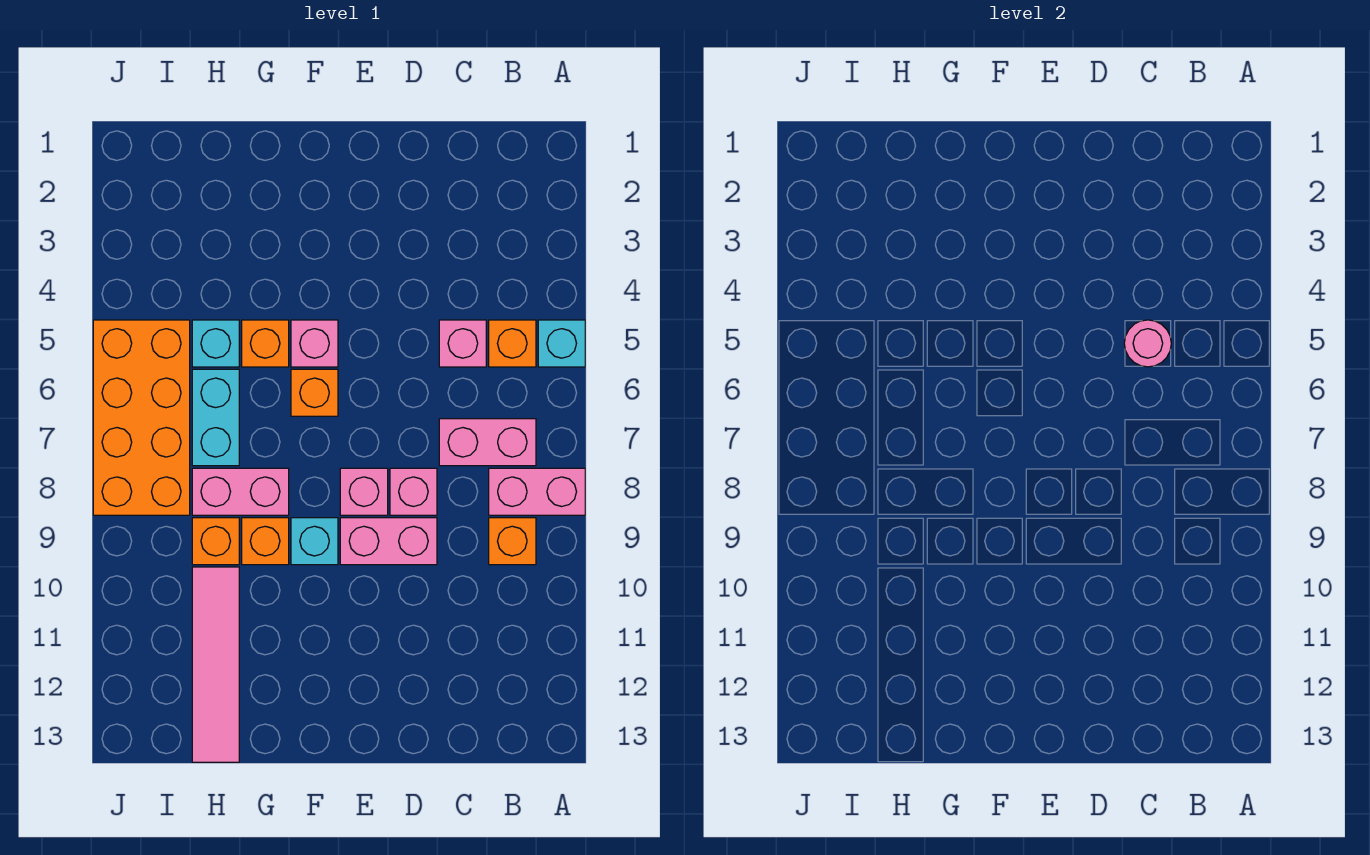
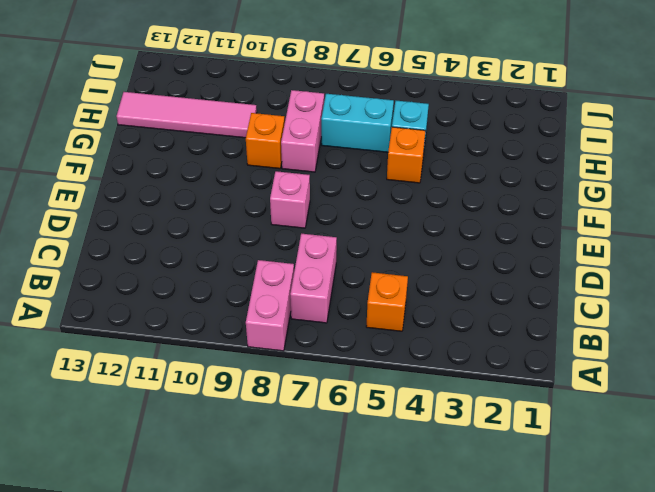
none -> cyan 1x1 brick [538,320,585,367]
none -> orange 1x1 brick [489,518,536,565]
none -> pink 1x1 brick [439,320,486,367]

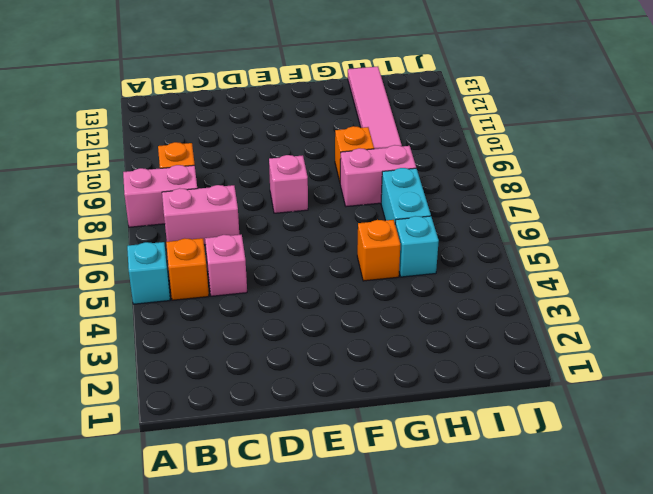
none -> pink 1x1 brick [390,468,437,515]
none -> pink 1x2 brick [340,518,437,565]
none -> pink 1x1 brick [291,320,338,367]

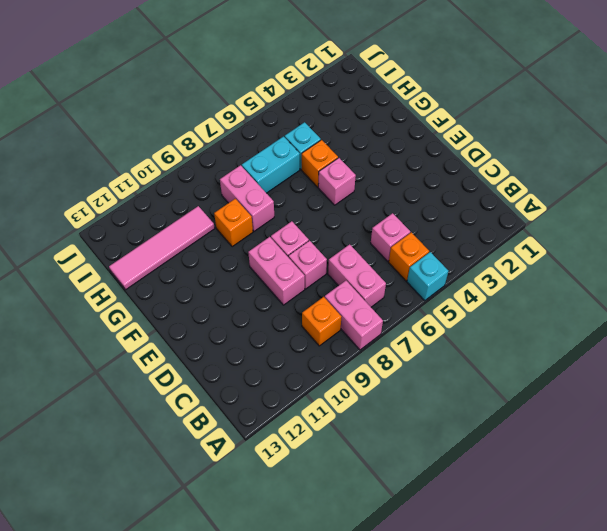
none -> orange 1x1 brick [291,369,338,416]
none -> cyan 1x1 brick [291,518,338,565]
none -> orange 1x1 brick [192,518,239,565]

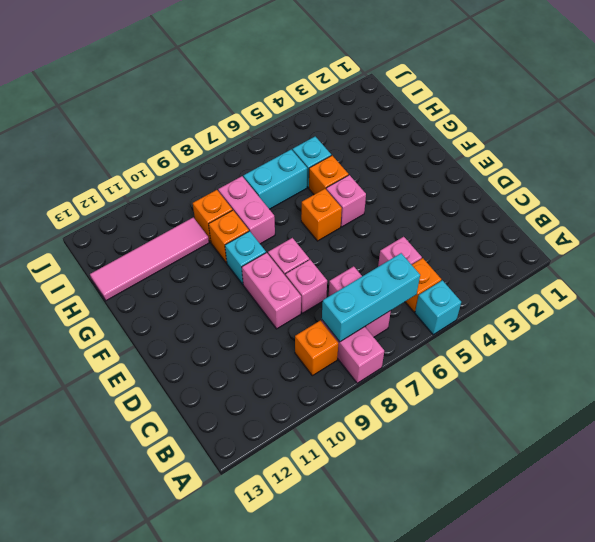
cyan 1x3 brick [322,253,420,342] -> none
none -> orange 2x4 brick [93,320,190,515]
none -> pink 1x1 round brick [1124,320,1171,367]

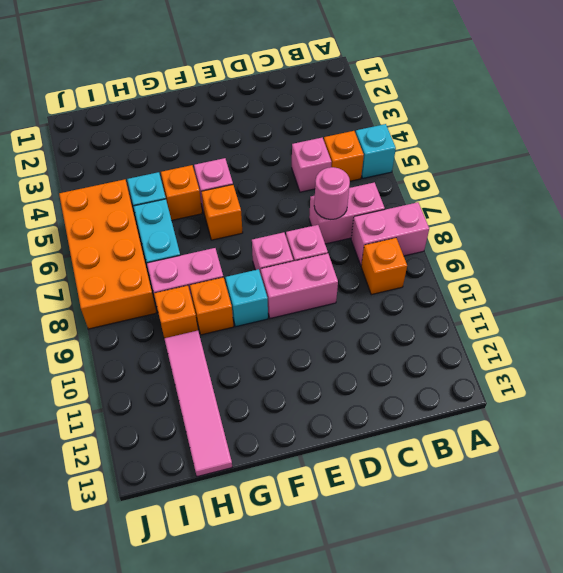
pink 1x1 round brick [314,167,350,219] -> pink 1x1 round brick moved to [1124,320,1171,367]

